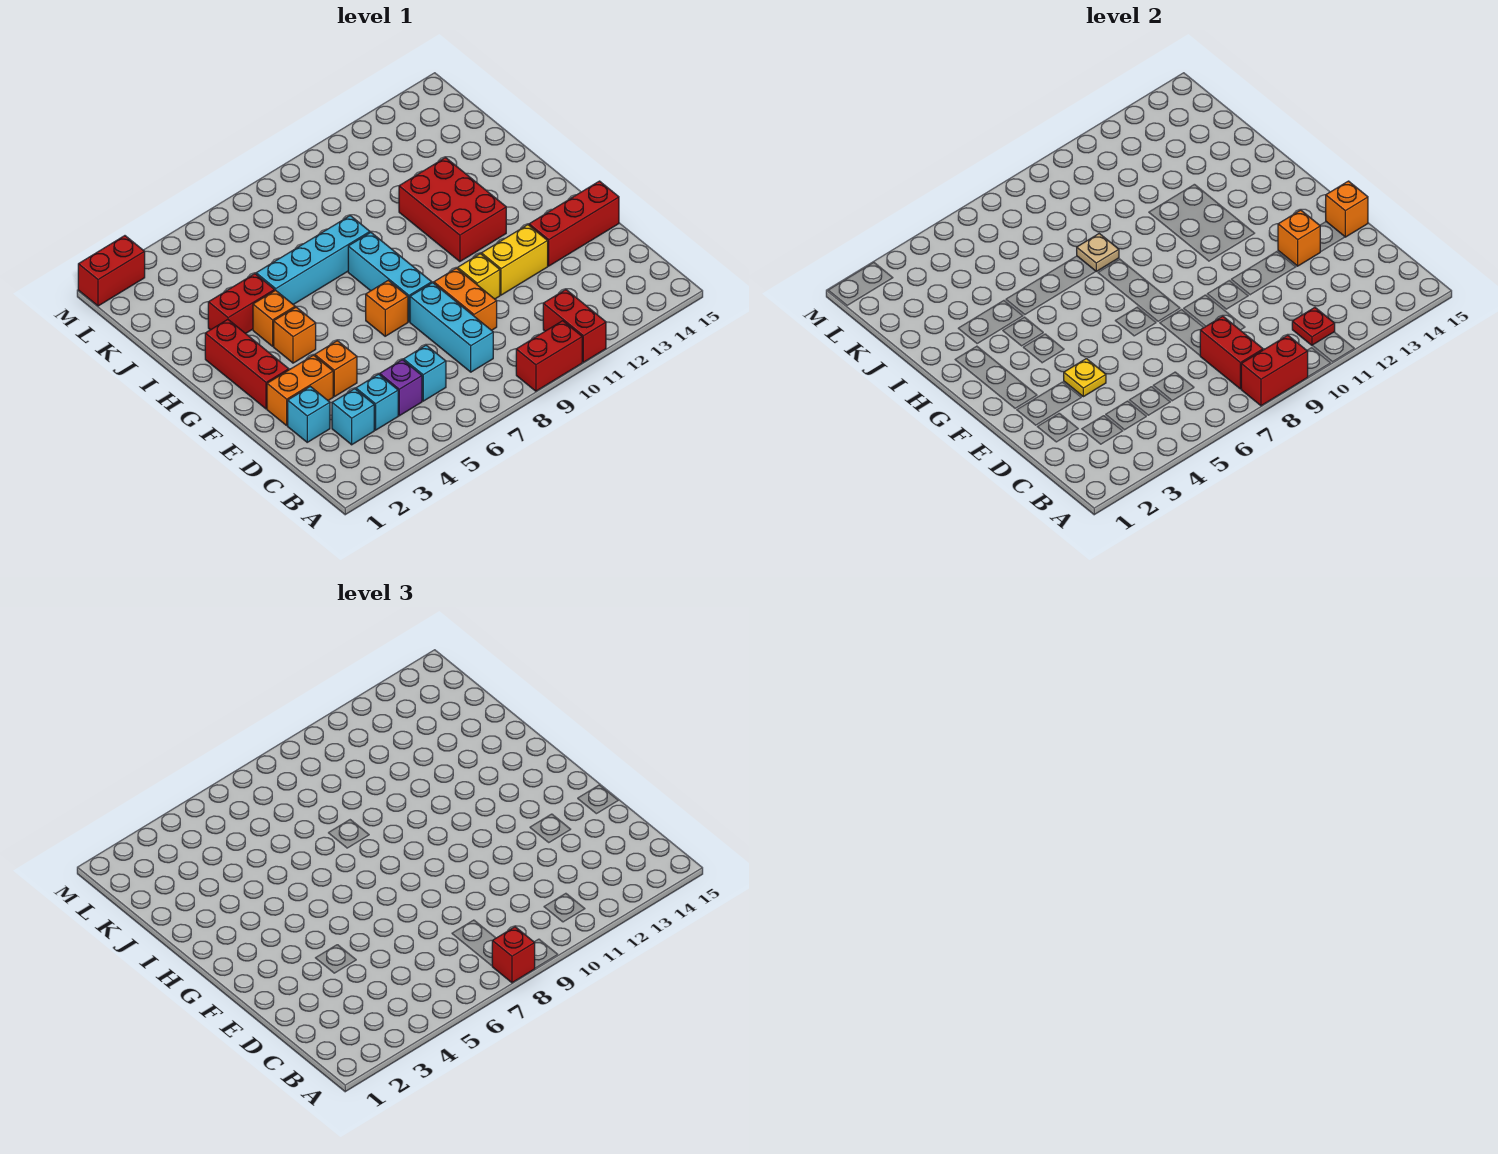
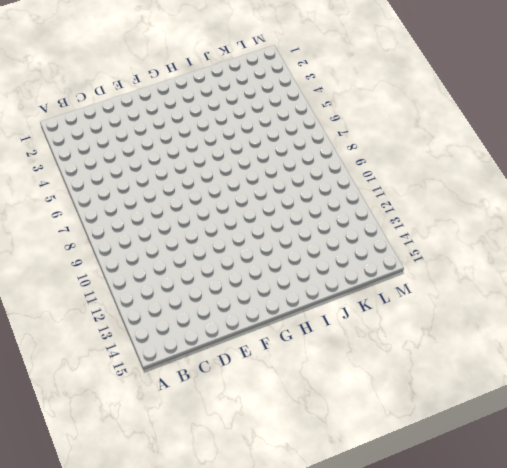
none -> red 1x2 brick [516,321,582,391]
none -> red 1x2 brick [543,290,606,362]
none -> cyan 1x1 brick [332,389,374,445]
none -> cyan 1x1 brick [356,374,398,430]

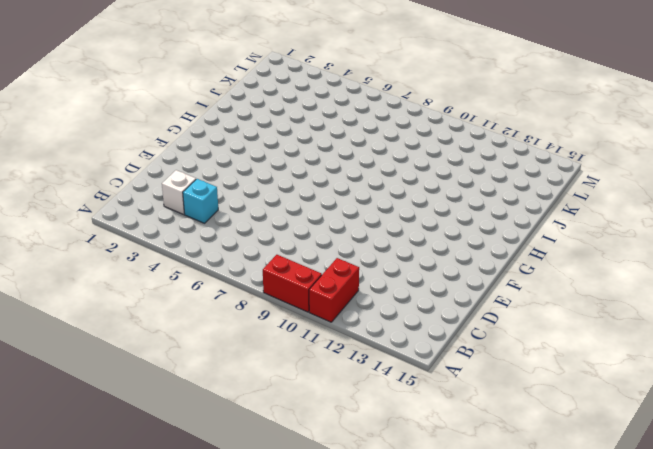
white 1x1 brick [162,170,196,214] -> cyan 1x1 brick [332,389,374,445]
none -> purple 1x1 brick [380,360,422,416]
none -> cyan 1x1 brick [404,345,446,401]
none -> cyan 1x3 brick [410,283,493,372]
none -> cyan 1x1 brick [288,386,330,442]

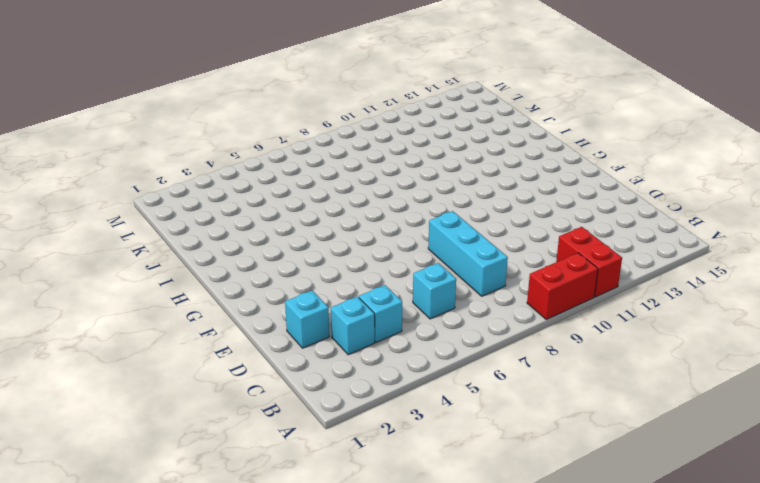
none -> purple 1x1 brick [380,360,422,416]
none -> orange 1x2 brick [434,268,497,330]
none -> orange 1x2 brick [267,355,333,425]
none -> orange 1x1 brick [315,341,357,397]

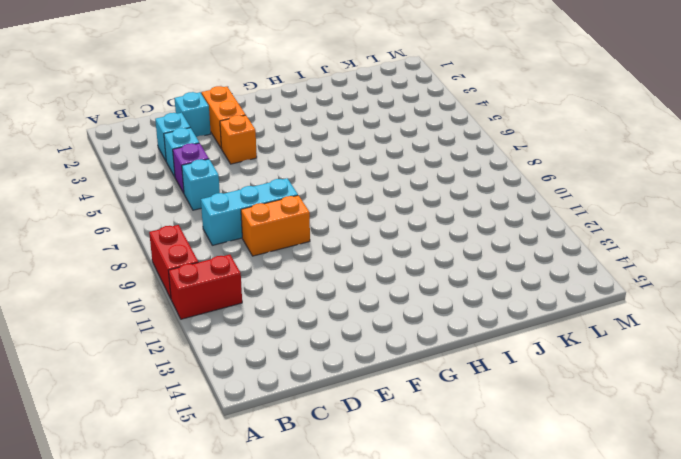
none -> yellow 1x1 brick [458,254,500,299]
none -> yellow 1x2 brick [481,225,548,295]
none -> red 1x3 brick [529,181,619,266]
none -> red 1x3 brick [205,320,289,409]

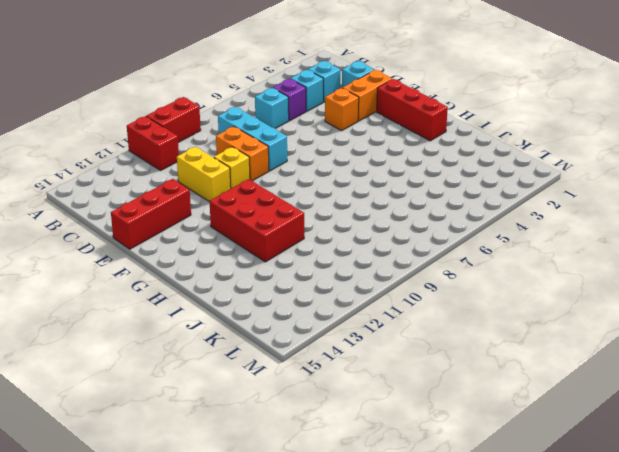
yellow 1x2 brick [177,147,231,202] -> yellow 1x2 brick turned to [481,225,548,295]
none -> orange 1x1 brick [366,280,408,336]
none -> cyan 1x3 brick [348,232,432,322]
none -> orange 1x1 brick [274,307,316,363]
none -> orange 1x1 brick [253,290,295,346]

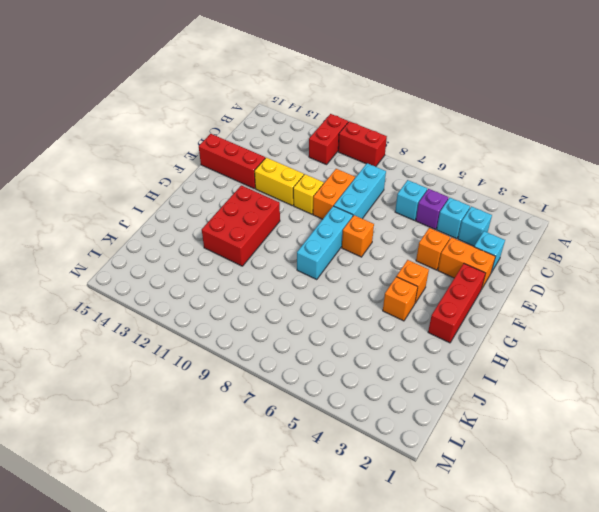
none -> red 1x2 brick [208,274,275,334]
none -> cyan 1x4 brick [256,216,370,305]
none -> red 1x2 brick [78,236,145,306]
none -> red 1x2 brick [1241,335,1308,406]

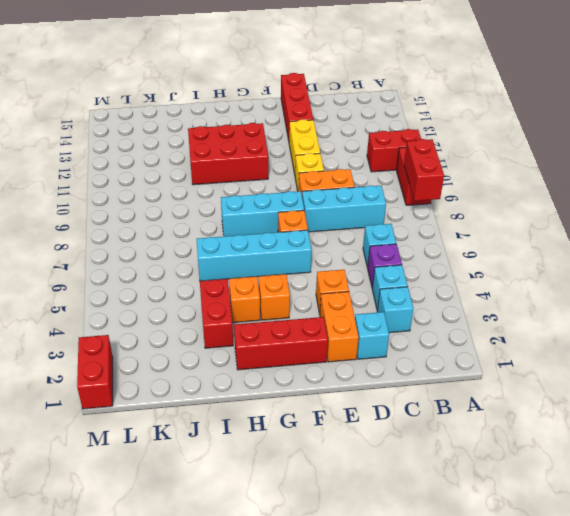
cyan 1x4 brick [196,230,312,281] -> cyan 1x4 brick turned to [256,216,370,305]
none -> red 1x2 brick [1200,316,1263,389]
none -> red 1x1 plate [1292,308,1335,345]
none -> yellow 1x1 plate [1064,359,1106,397]
none -> orange 1x1 brick [1278,210,1320,266]

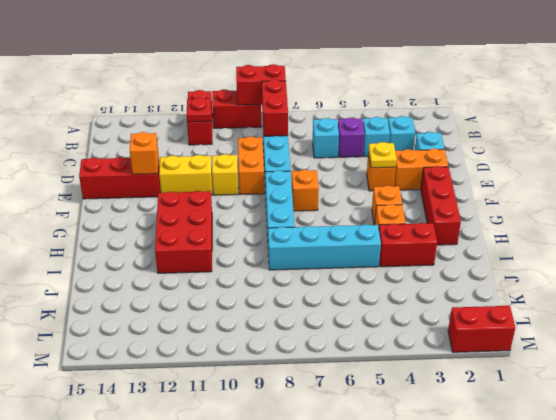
none -> orange 1x1 brick [1326,181,1368,237]
none -> tan 1x1 plate [1077,234,1119,271]
none -> red 1x1 brick [492,927,535,983]

